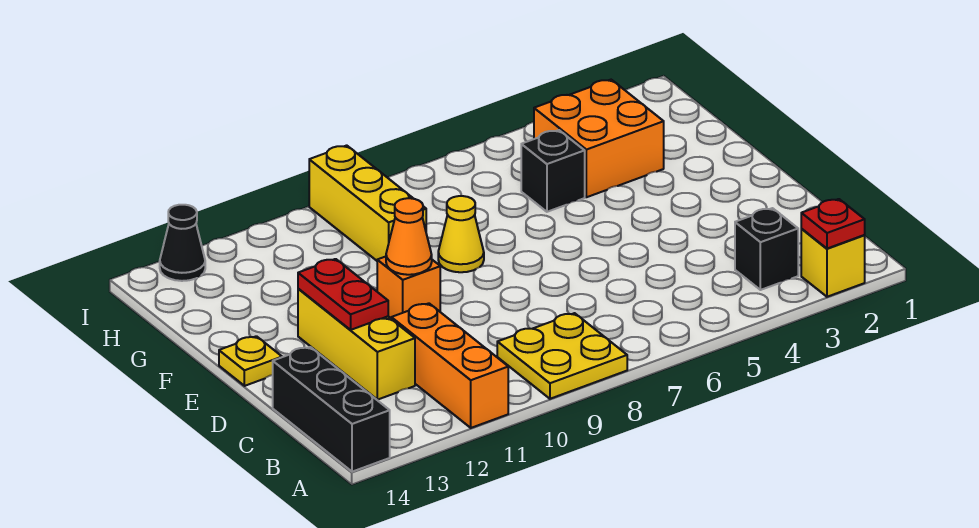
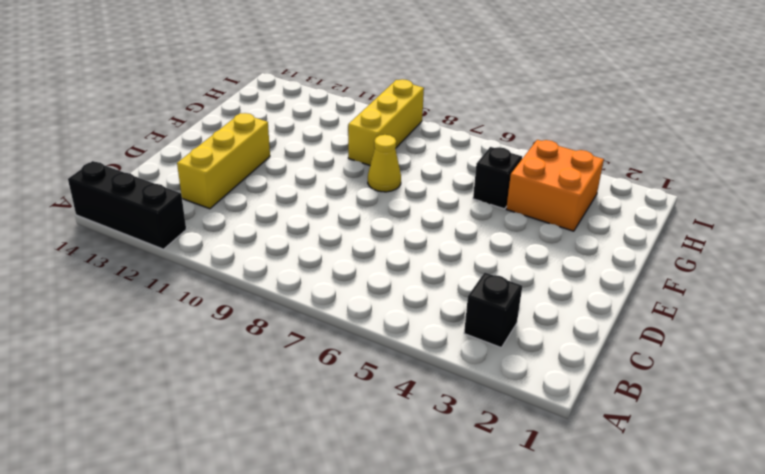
black 1x3 brick [68,161,186,249] -> black 1x3 brick turned to [273,347,390,472]
none -> yellow 1x1 brick [801,229,865,297]
none -> yellow 2x2 plate [497,313,627,399]
none -> orange 1x3 brick [391,303,508,428]

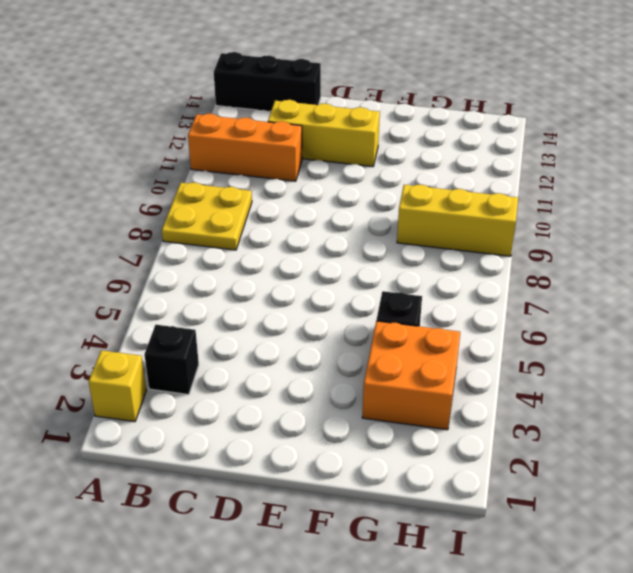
none -> orange 1x1 brick [377,257,440,318]
none -> yellow 1x1 plate [219,336,282,386]
none -> yellow 1x1 cone [438,196,484,272]

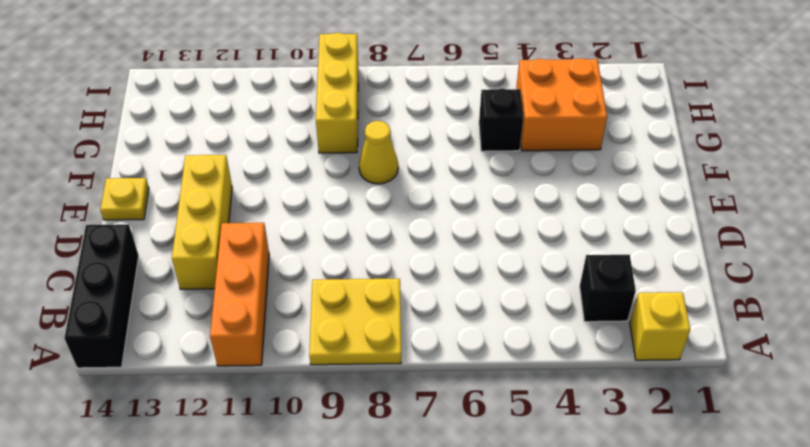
none -> orange 1x1 brick [377,257,440,318]
none -> black 1x1 cone [160,205,205,281]
none -> red 1x1 plate [801,199,865,249]

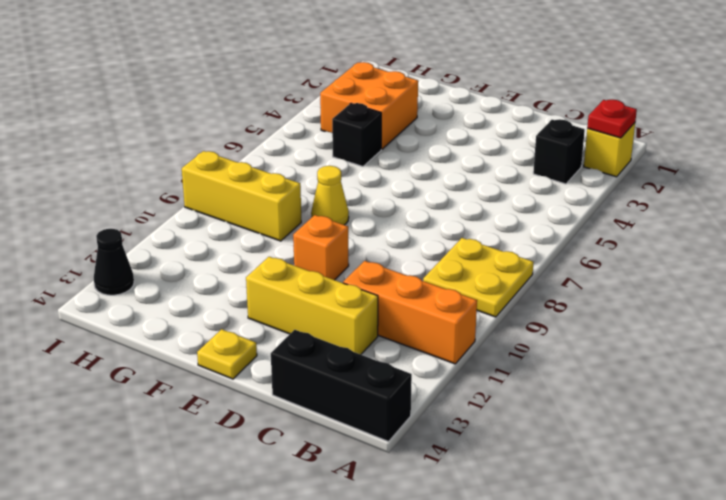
none -> red 1x2 plate [298,259,388,330]
none -> orange 1x1 cone [386,198,432,275]

